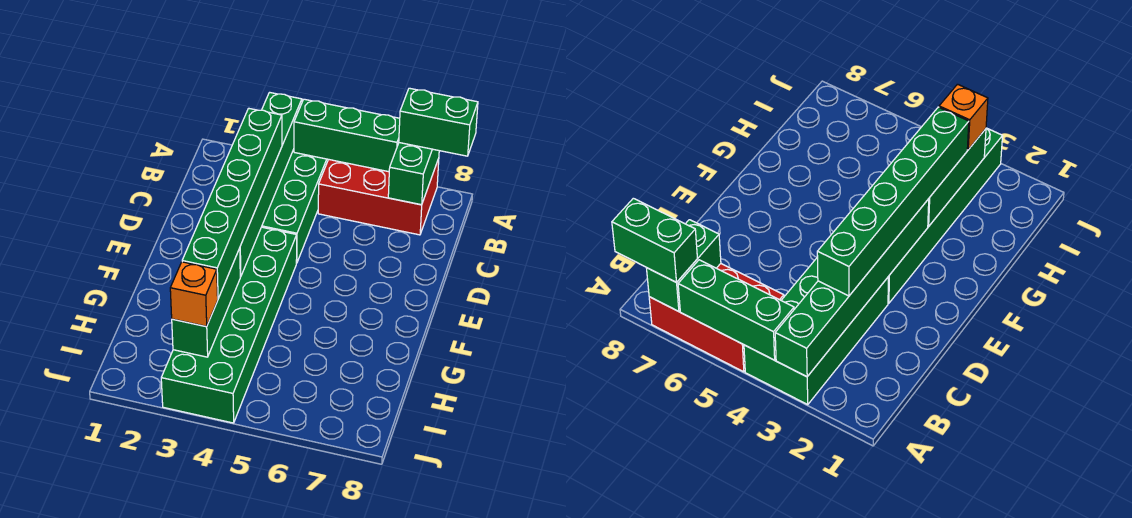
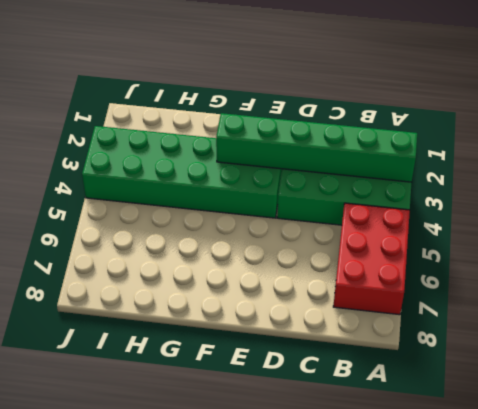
none -> green 1x3 brick [294,99,400,172]
none -> green 1x2 brick [388,143,439,205]

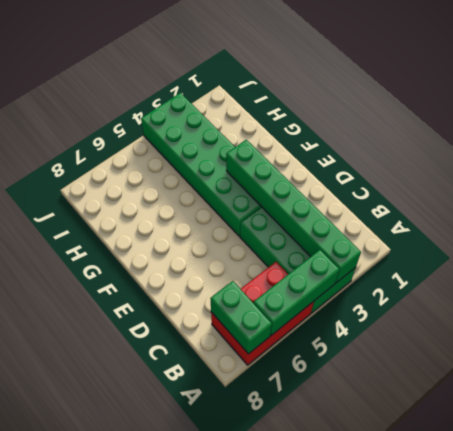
none -> green 1x3 brick [172,248,240,357]
none -> green 1x2 brick [399,88,478,156]

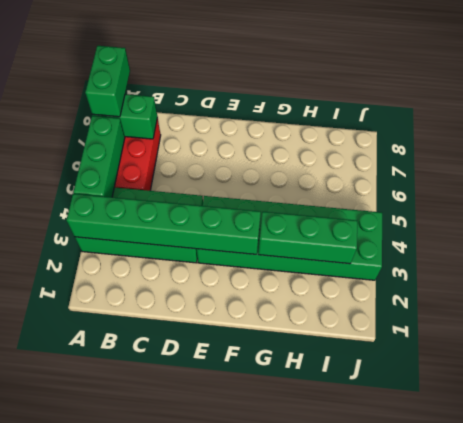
none -> green 1x6 brick [182,108,282,298]
none -> orange 1x1 brick [170,262,218,326]

